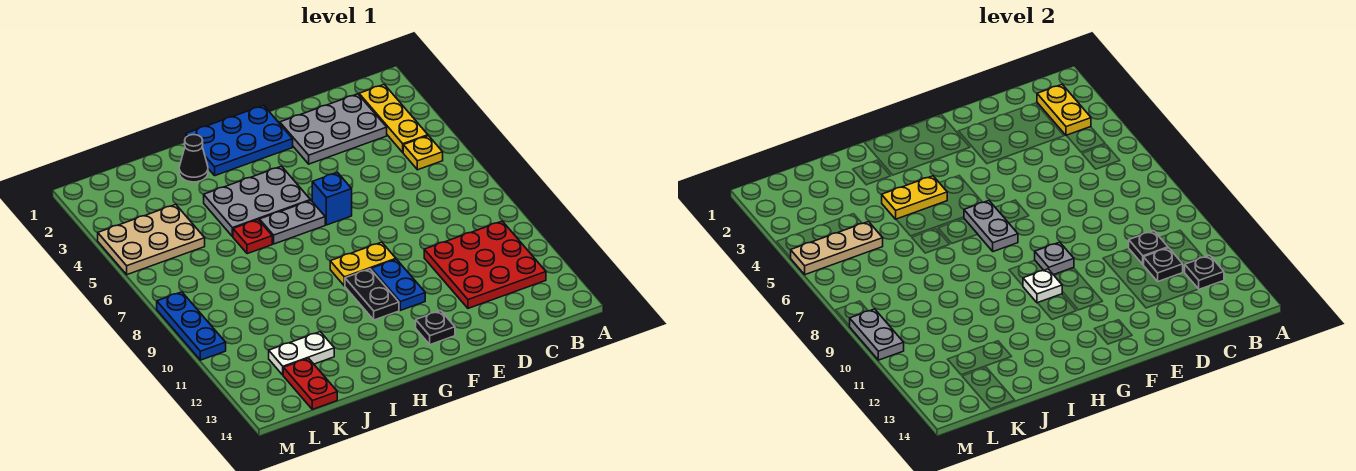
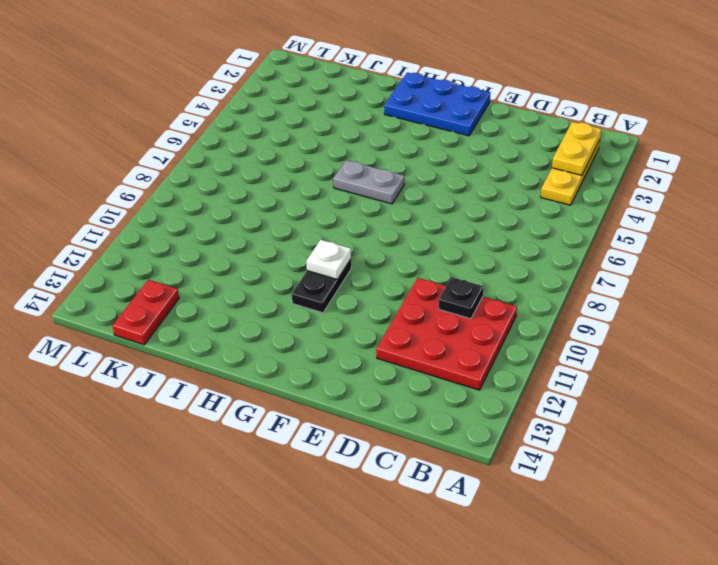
none -> yellow 1x1 plate [403,136,443,170]
none -> grey 2x3 plate [280,94,387,164]
none -> blue 1x1 brick [312,172,352,225]

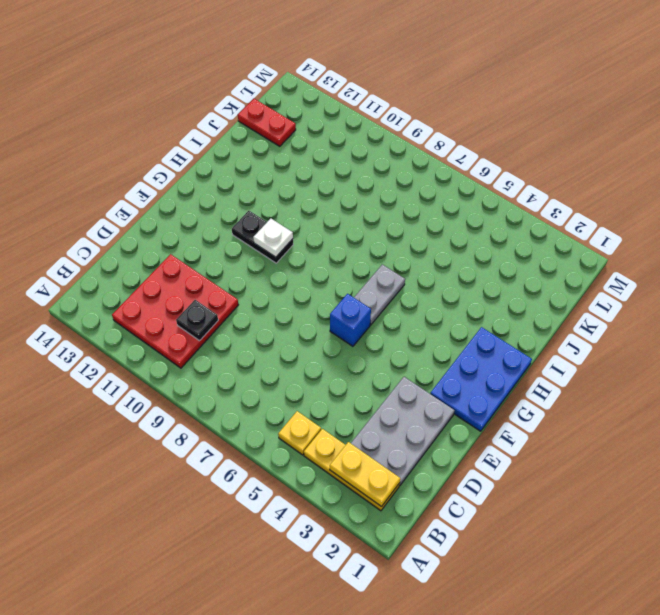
none -> yellow 1x2 plate [330,242,396,286]
none -> blue 1x2 plate [371,259,425,310]
none -> black 1x1 plate [416,311,455,345]

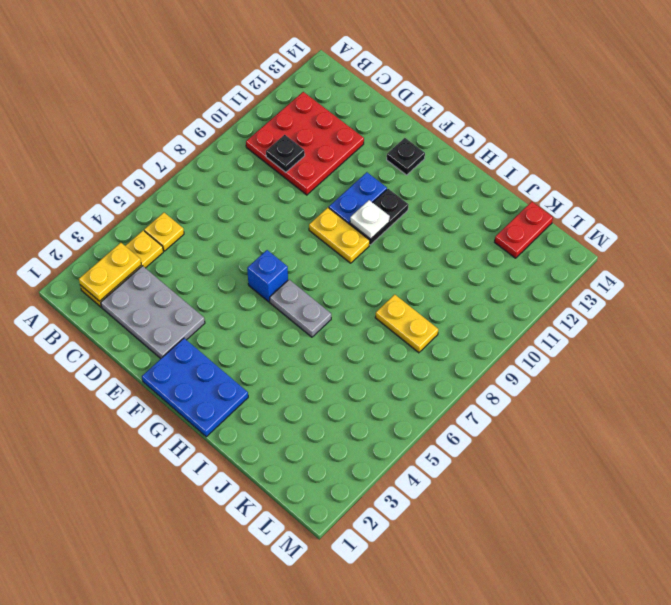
yellow 1x2 plate [375,295,438,353] -> yellow 1x2 plate moved to [882,176,947,219]
none -> grey 2x3 plate [204,166,310,237]
none -> black 1x1 cone [179,135,208,182]
none -> red 1x1 plate [233,220,272,254]

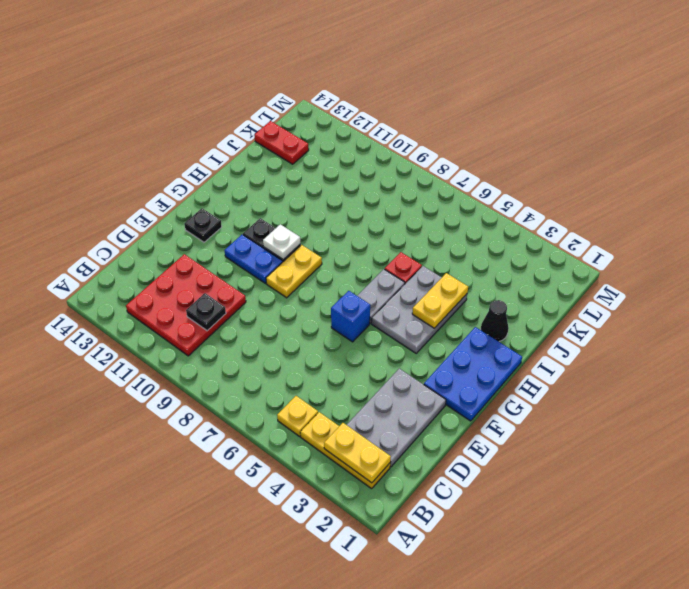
none -> white 1x2 plate [269,332,334,375]
none -> tan 2x3 plate [98,204,205,275]
none -> blue 1x3 plate [157,292,226,360]

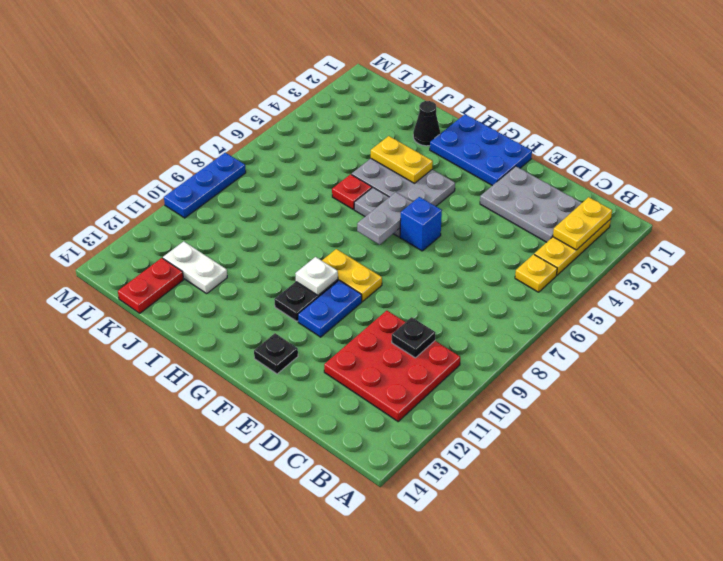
none -> tan 2x3 plate [98,204,205,275]
none -> black 1x1 plate [1185,255,1224,289]
none -> black 1x1 plate [1144,248,1183,281]

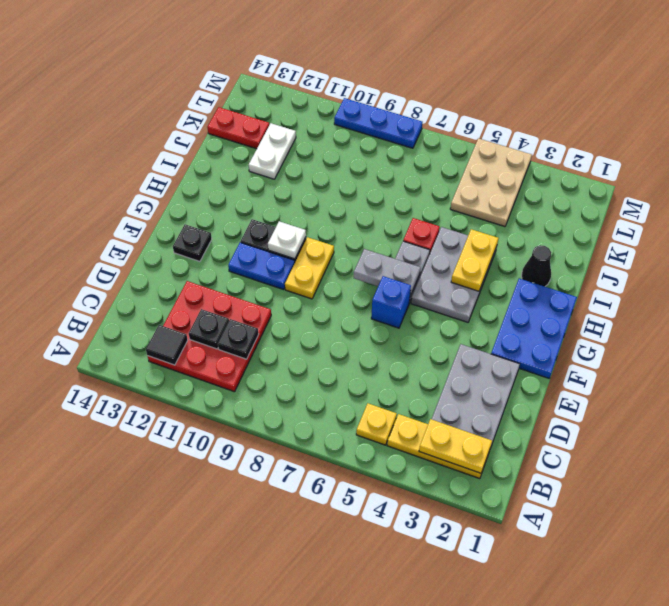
black 1x1 tile [146,325,188,365] -> black 1x1 plate [1185,255,1224,289]
none -> grey 1x1 plate [1035,242,1074,275]
none -> tan 1x3 plate [791,222,883,275]
none -> grey 1x2 plate [850,309,904,360]

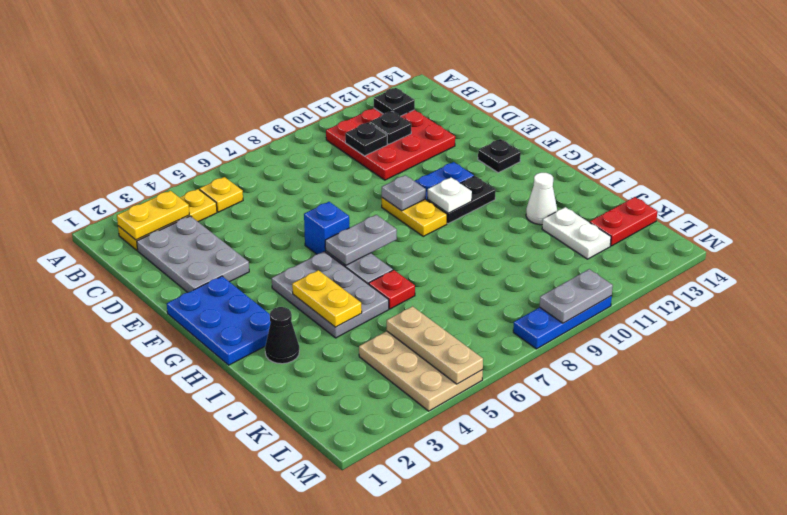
white 1x1 cone [526,173,557,225] -> none

